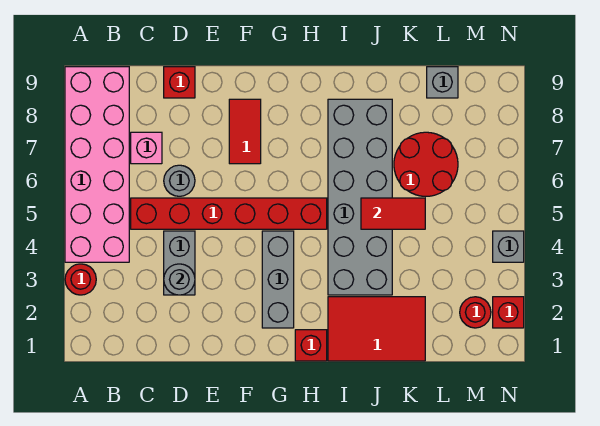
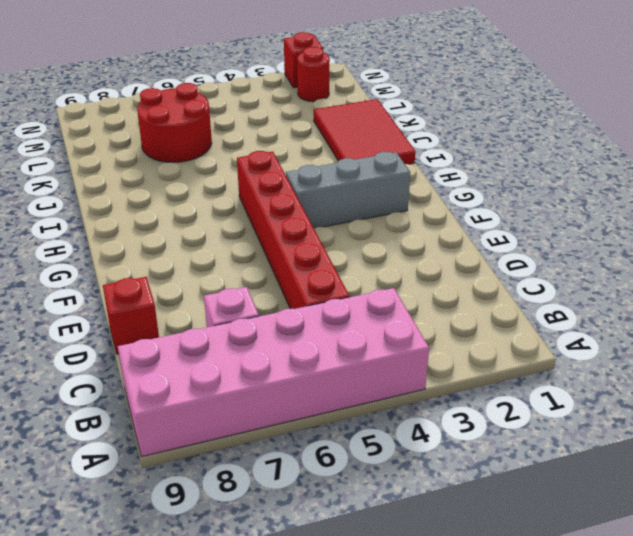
none -> red 1x1 round brick [65,264,96,295]
none -> grey 1x2 brick [164,231,195,295]
none -> grey 1x1 round brick [164,165,195,196]

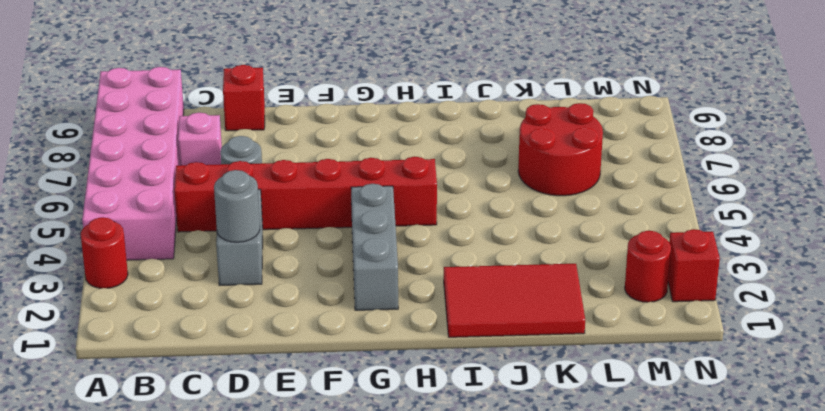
none -> red 1x2 tile [229,99,261,164]
none -> red 1x1 brick [295,330,327,361]
none -> grey 2x6 brick [328,99,392,295]

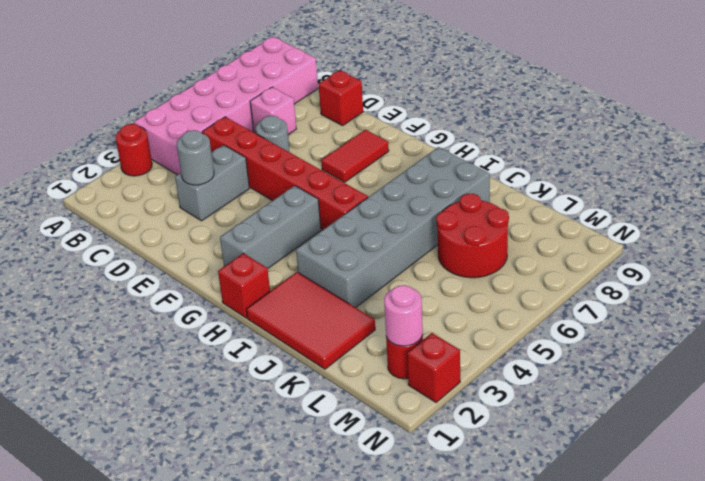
pink 1x1 round brick [384,285,423,346] -> none
none -> grey 1x1 brick [427,67,458,98]
none -> grey 1x1 brick [493,231,524,262]
none -> red 1x2 tile [361,198,425,229]

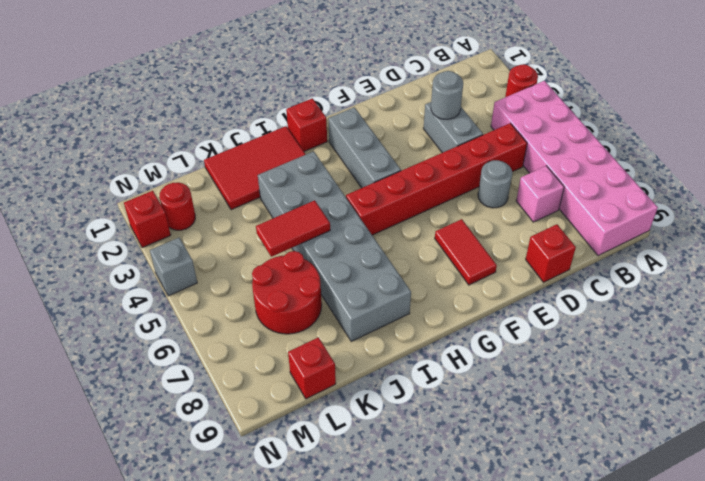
red 1x1 brick [288,337,336,399] -> grey 1x1 brick [427,67,458,98]

